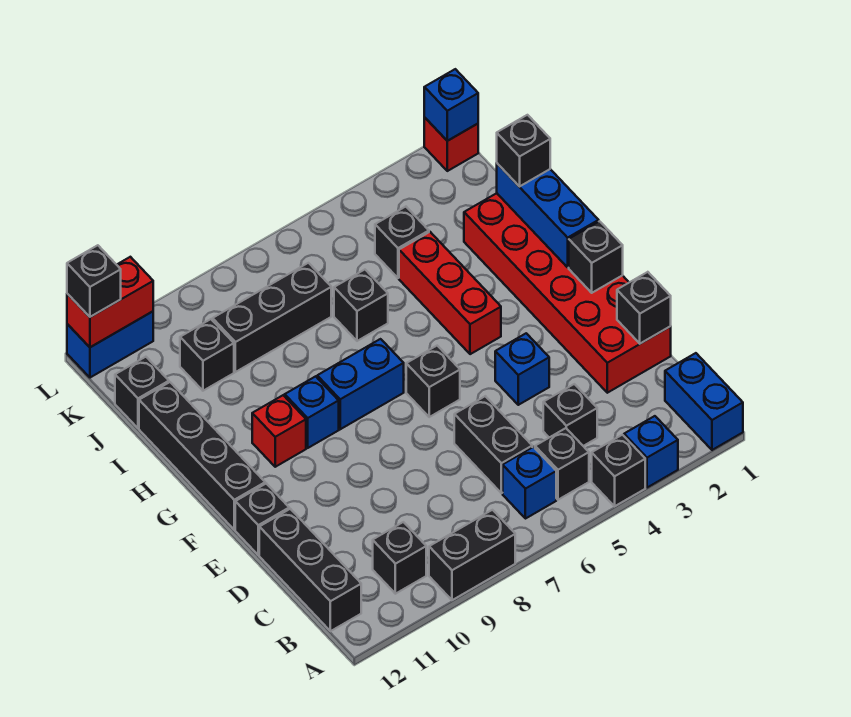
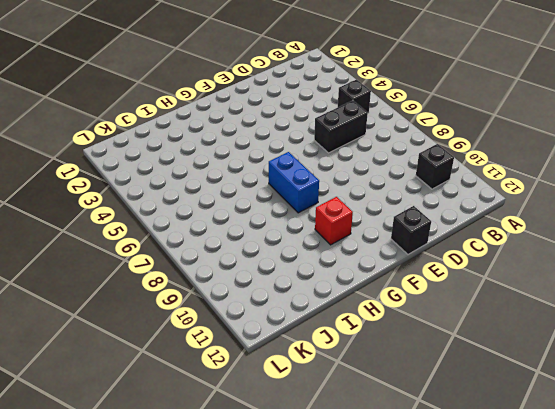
none -> blue 1x2 brick [665,353,743,450]
none -> blue 1x1 brick [624,416,678,488]
none -> black 1x1 brick [592,435,645,506]
none -> black 1x2 brick [429,510,515,600]

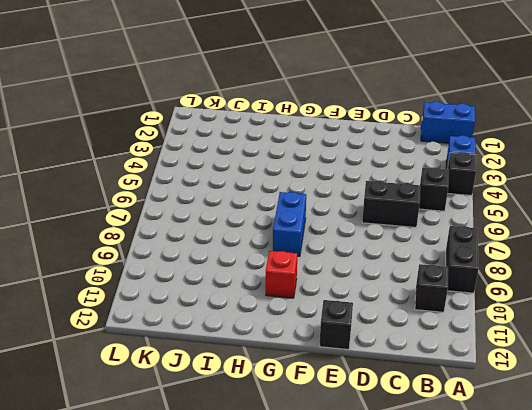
none -> blue 1x1 brick [503,447,556,519]
none -> black 1x3 brick [259,509,361,631]
none -> black 1x1 brick [543,384,597,446]
none -> red 2x6 brick [464,193,671,393]

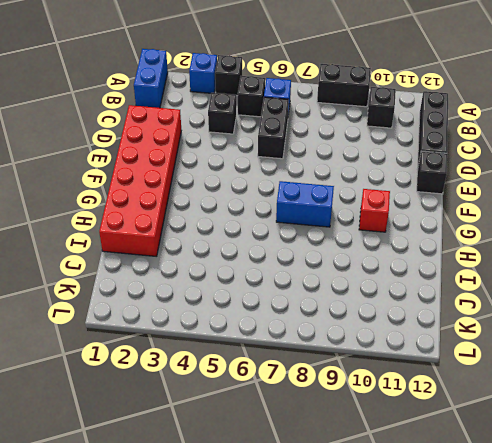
none -> blue 1x1 brick [495,333,549,405]
none -> black 1x1 brick [406,346,460,417]
none -> black 1x4 brick [139,382,265,530]
none -> red 1x3 brick [399,232,501,354]

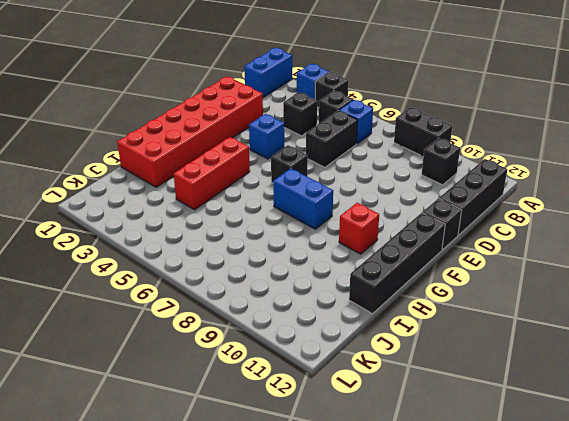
none -> blue 1x1 brick [285,376,339,448]
none -> black 1x1 brick [334,270,388,341]
none -> black 1x1 brick [375,207,429,278]
none -> black 1x3 brick [213,263,331,372]

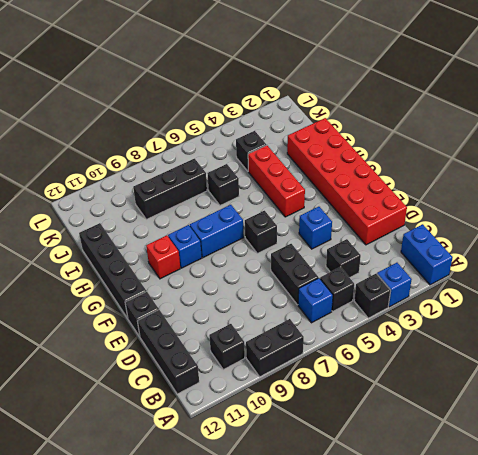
none -> black 1x1 brick [180,319,234,391]
none -> black 1x1 brick [115,357,169,428]
none -> red 1x1 brick [424,117,478,171]
none -> blue 1x2 brick [67,311,153,378]

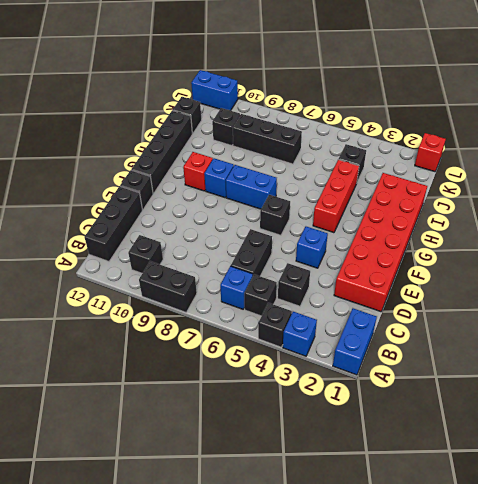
none -> black 1x1 brick [334,270,388,341]
none -> black 1x1 brick [617,272,671,344]
none -> black 1x1 brick [569,221,623,293]
none -> blue 1x3 brick [497,164,599,267]

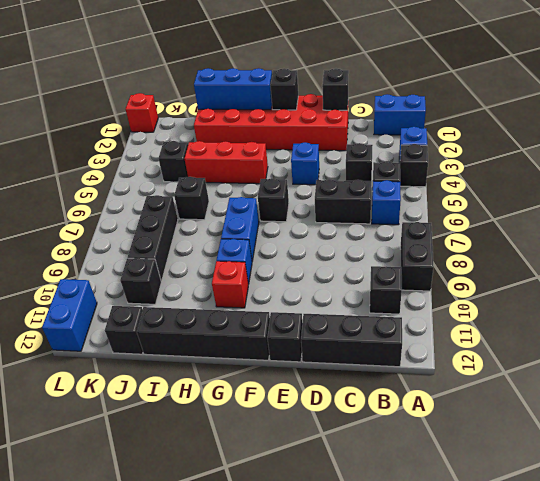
none -> blue 1x1 brick [424,69,478,141]
none -> red 1x2 brick [67,257,153,347]
none -> black 1x1 brick [497,115,550,187]
none -> black 1x1 brick [67,245,121,317]

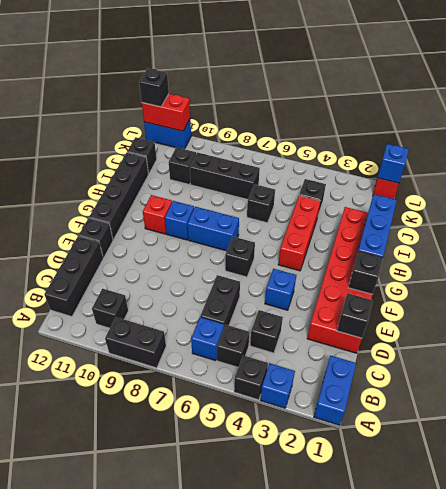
none -> black 1x1 brick [497,115,550,187]

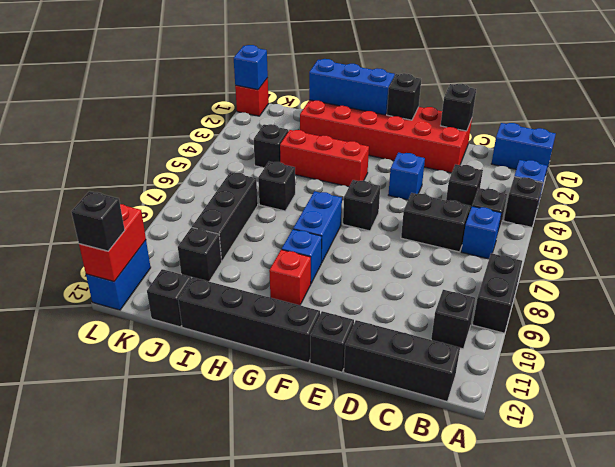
none -> black 1x1 brick [497,115,550,187]

